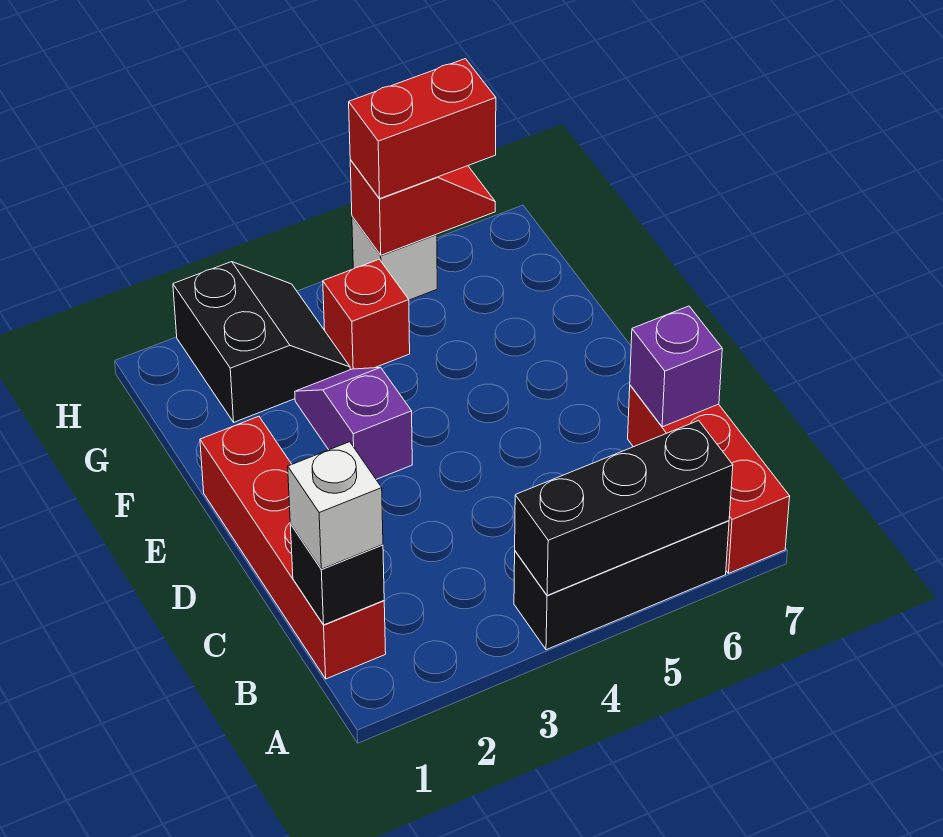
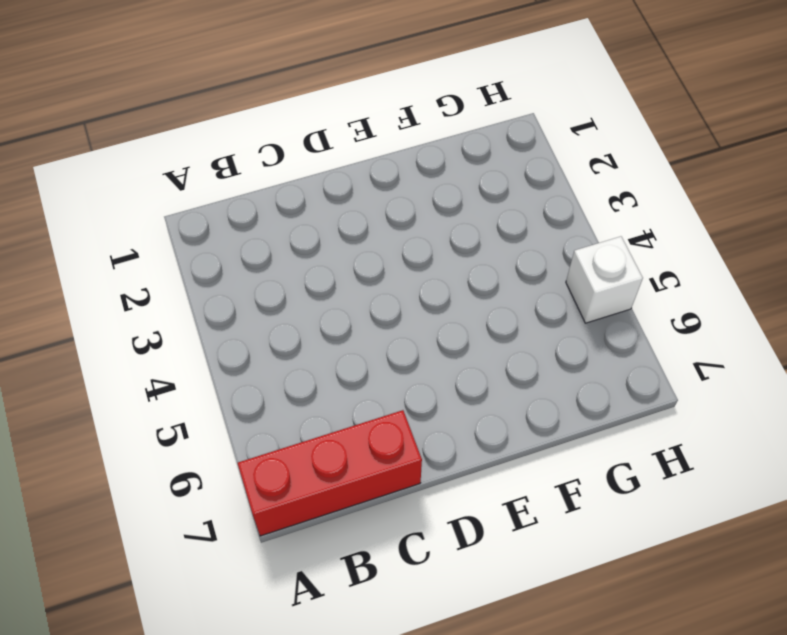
none -> black 1x3 brick [514,521,729,650]
none -> red 1x4 brick [200,416,386,679]
none -> purple 1x2 slope [295,368,412,479]

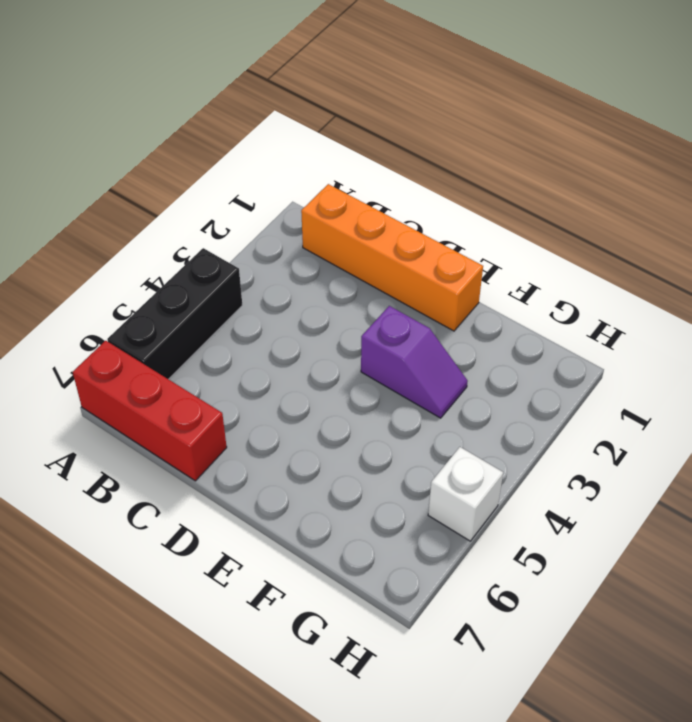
orange 1x4 brick [301,184,483,331] -> red 1x4 brick [200,416,386,679]
none -> black 2x2 slope [173,262,350,422]
none -> red 1x1 brick [323,259,410,370]
none -> black 1x3 brick [515,421,733,595]

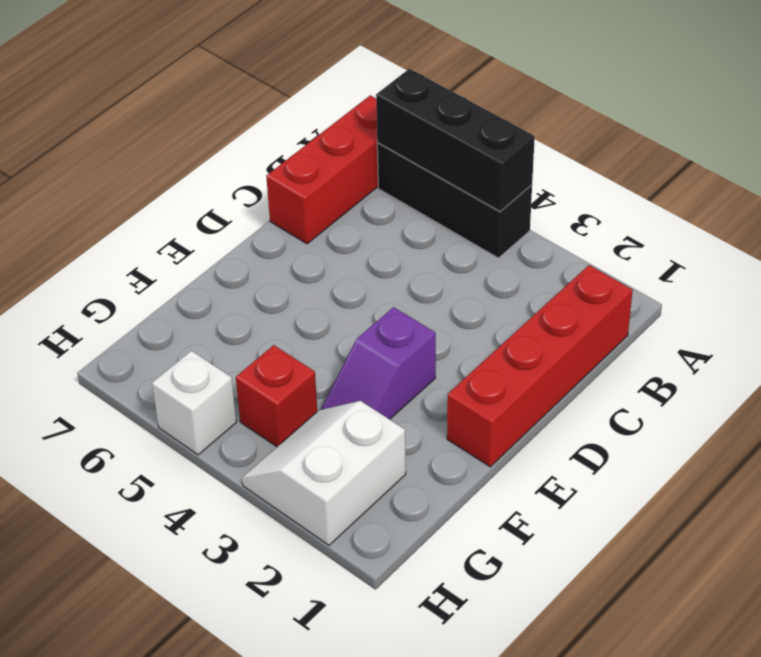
white 2x2 slope [242,401,406,545] -> black 2x2 slope [173,262,350,422]
none -> black 1x1 brick [290,524,384,625]
none -> purple 1x1 brick [630,306,722,427]
none -> red 1x2 slope [350,160,495,255]

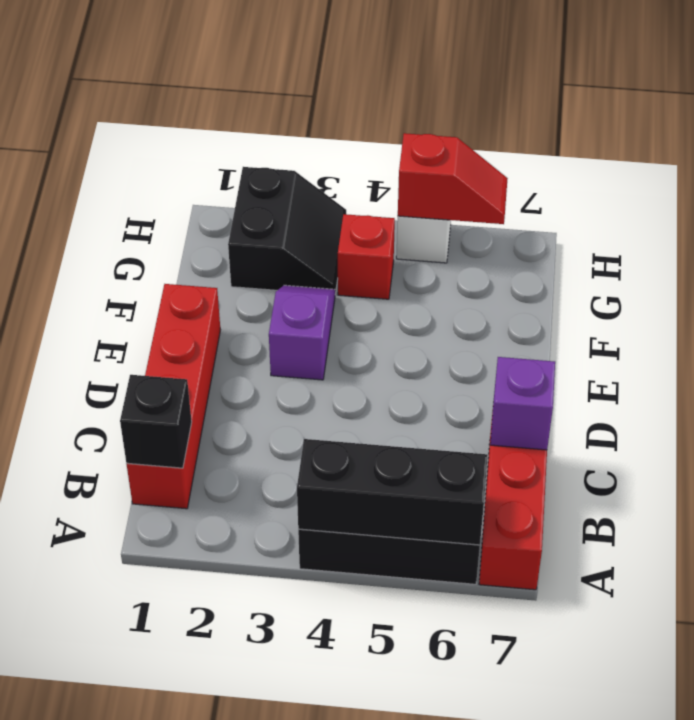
none -> white 1x1 brick [288,442,383,569]
none -> red 1x2 brick [349,59,496,198]

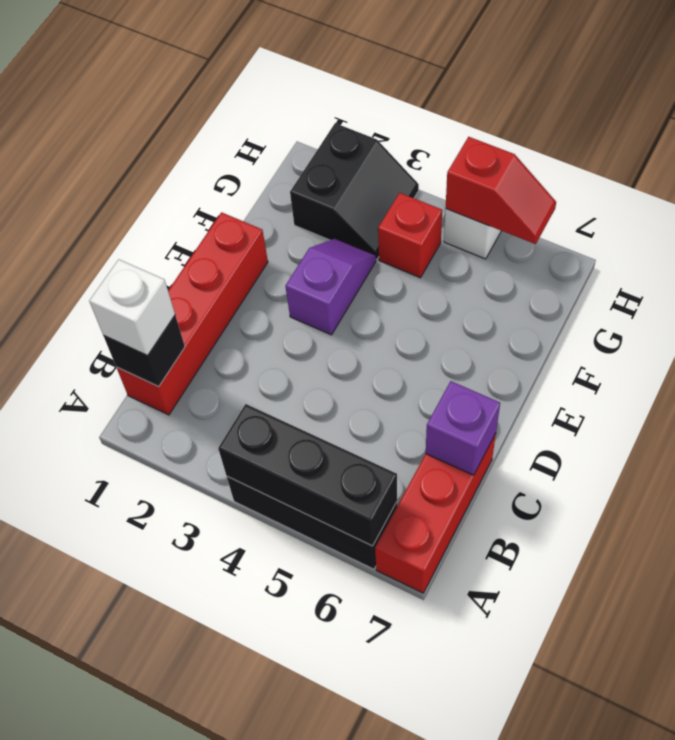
none -> red 1x2 brick [349,59,496,198]

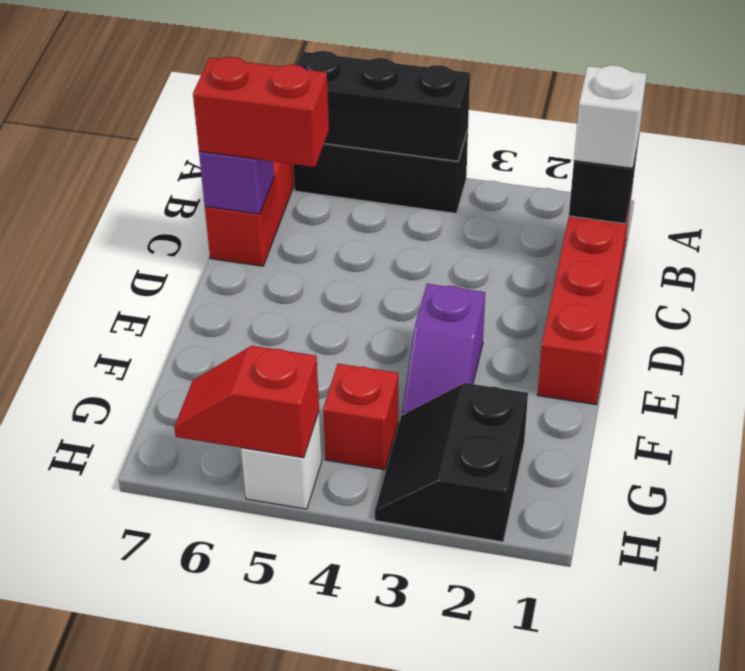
red 1x2 brick [193,57,329,167] -> red 1x2 brick moved to [349,59,496,198]

